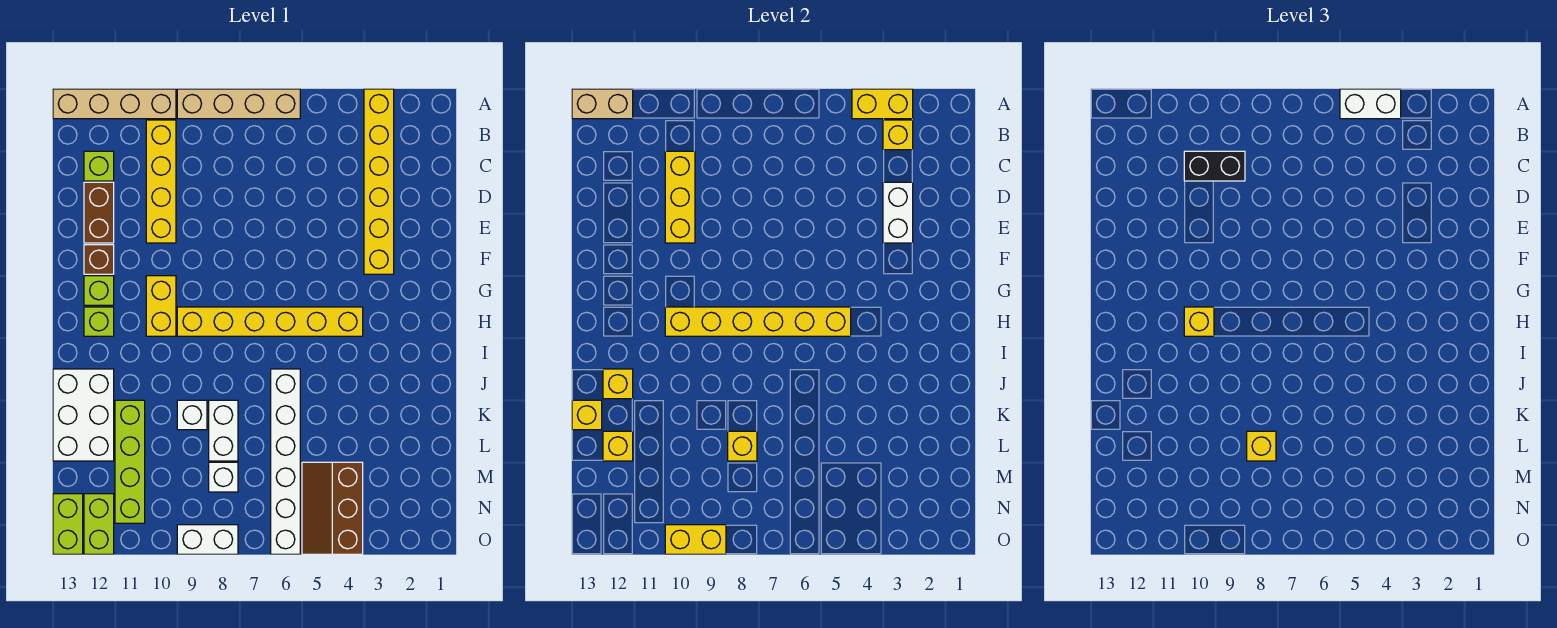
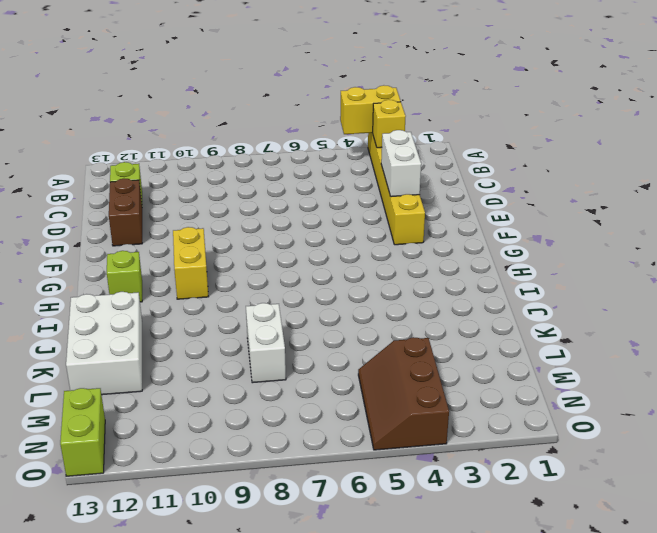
none -> tan 1x4 brick [177,89,300,119]
none -> tan 1x4 brick [53,89,176,119]
none -> yellow 1x4 brick [146,120,176,243]
none -> brown 1x1 brick [84,245,114,274]

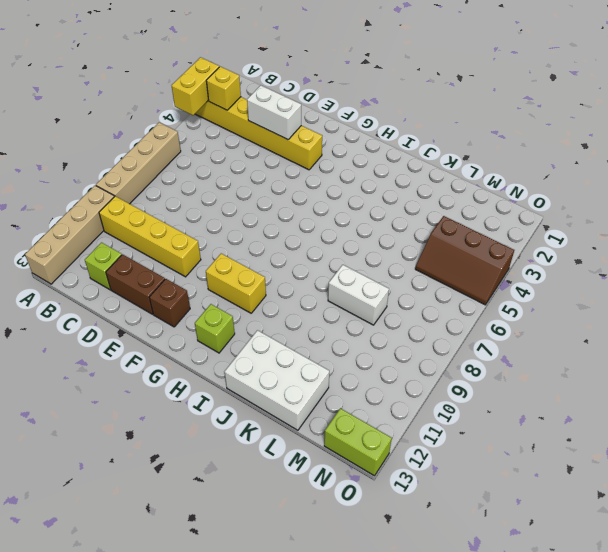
none -> lime 1x1 brick [84,276,114,305]
none -> yellow 1x6 brick [177,307,363,336]
none -> white 1x6 brick [271,369,300,554]
none -> white 1x1 brick [177,400,207,430]

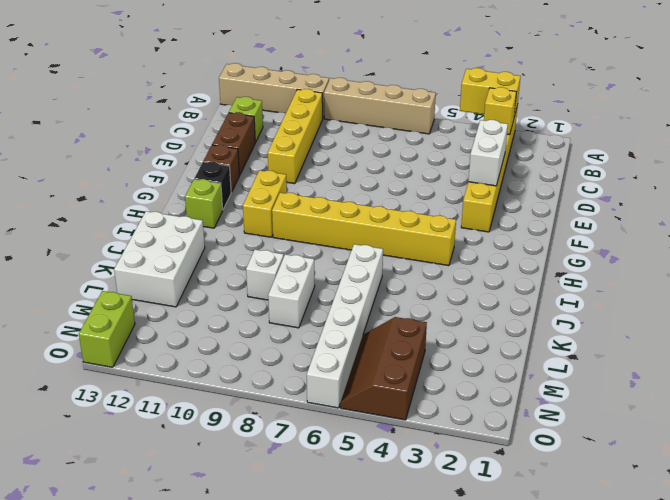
black 1x1 brick [194,162,231,209] -> lime 1x1 brick [84,276,114,305]
none -> lime 1x4 brick [115,400,145,523]
none -> white 1x1 brick [209,462,238,492]
none -> lime 1x2 brick [84,494,114,554]
none -> white 1x2 brick [177,525,238,554]

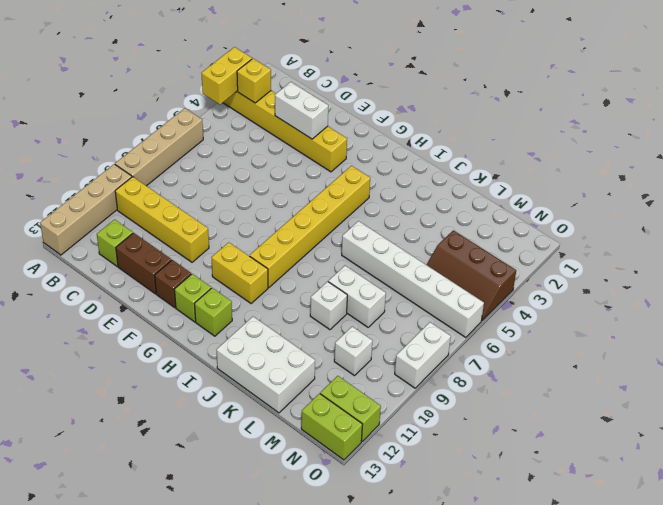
white 1x1 brick [334,327,372,376] -> white 1x1 brick moved to [209,462,238,492]
none -> lime 1x4 brick [115,400,145,523]
none -> tan 1x2 brick [572,89,633,119]
none -> yellow 1x3 brick [665,151,695,243]
none -> yellow 1x6 brick [665,307,851,336]

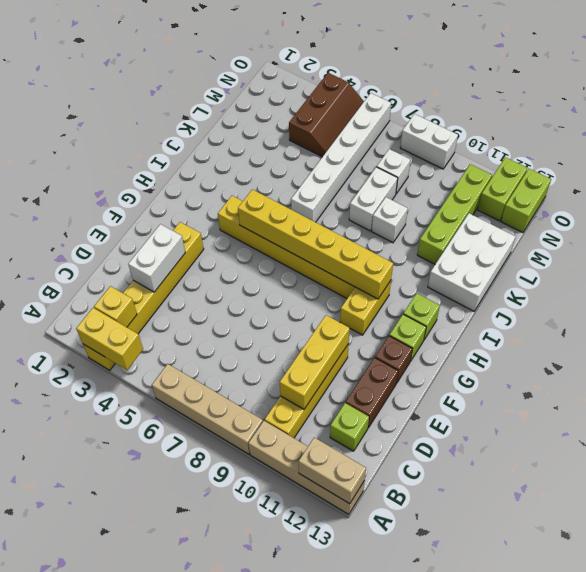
none -> yellow 1x1 brick [603,369,633,399]
none -> yellow 1x1 brick [572,400,602,430]
none -> yellow 1x1 brick [728,431,757,461]
none -> yellow 1x1 brick [603,431,633,461]

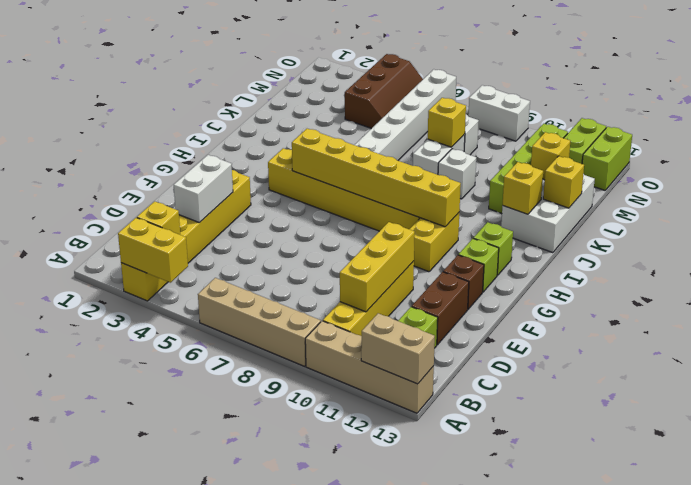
none -> yellow 1x2 brick [665,525,726,554]
none -> white 1x2 brick [1340,89,1401,119]
none -> black 1x2 brick [1184,151,1245,181]
none -> yellow 1x1 brick [1184,307,1214,336]

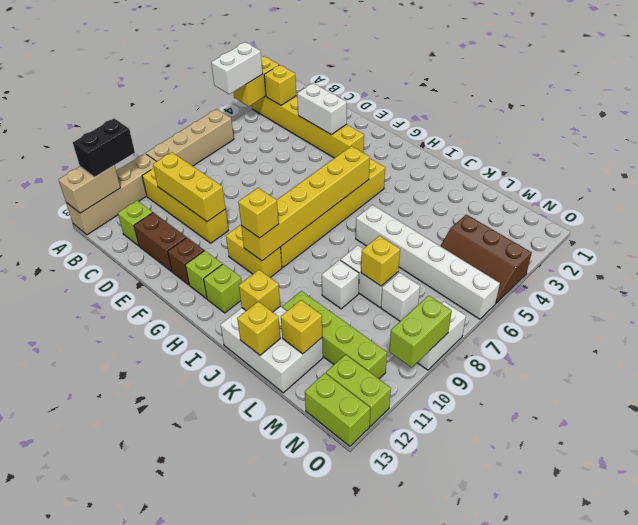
black 1x2 brick [73,119,135,177] -> black 1x2 brick moved to [1184,151,1245,181]
lime 1x2 brick [389,296,452,367] -> yellow 1x2 brick [665,525,726,554]
none -> yellow 1x1 brick [1247,431,1276,461]

